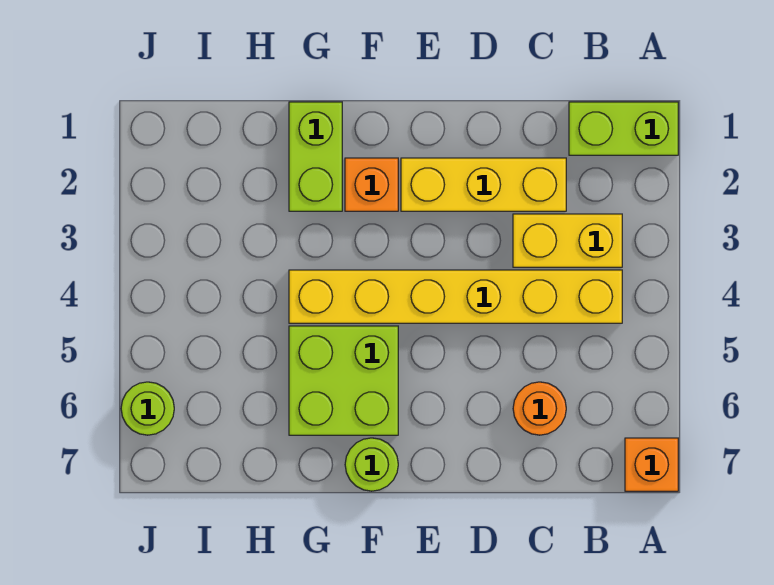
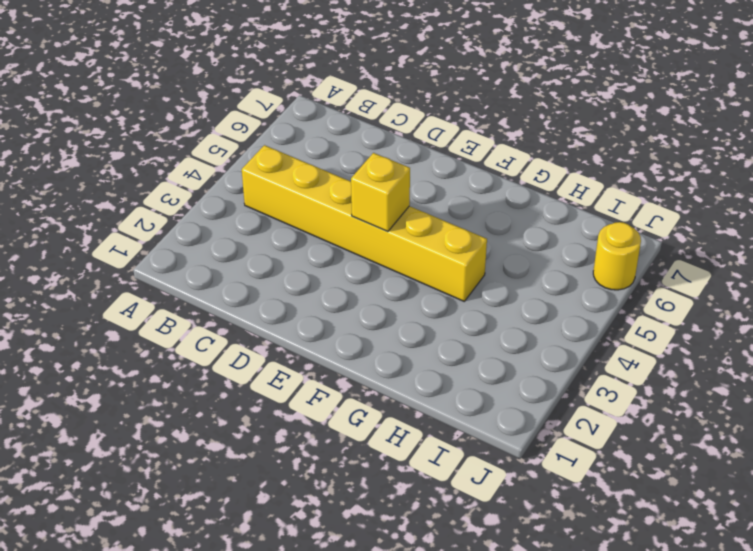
yellow 1x1 brick [351,153,410,232] -> none
yellow 1x1 round brick [593,222,641,290] -> lime 1x1 round brick [121,382,174,435]
none -> lime 1x2 brick [569,102,678,155]
none -> orange 1x1 brick [625,438,678,491]

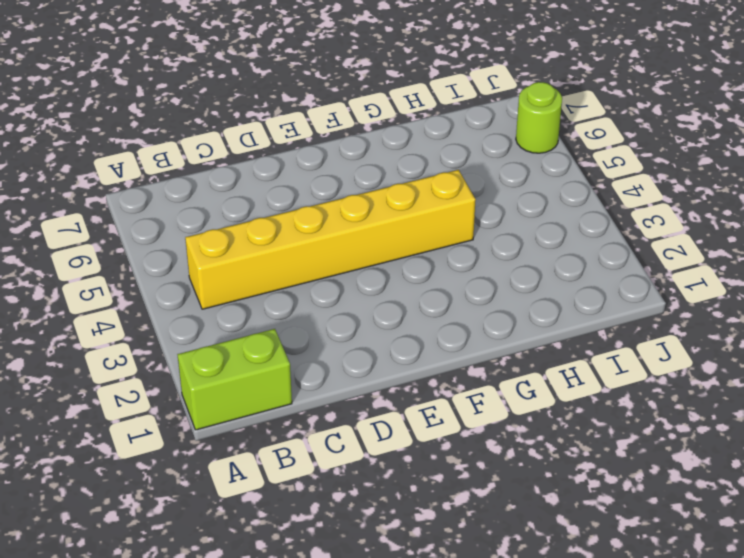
none -> orange 1x1 brick [625,438,678,491]
none -> yellow 1x2 brick [513,214,622,267]

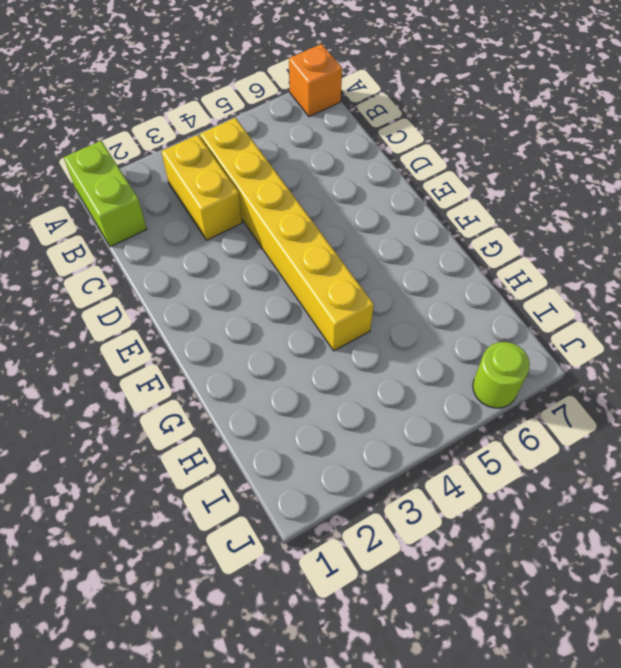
none -> yellow 1x3 brick [401,158,566,211]
none -> orange 1x1 round brick [513,382,566,435]

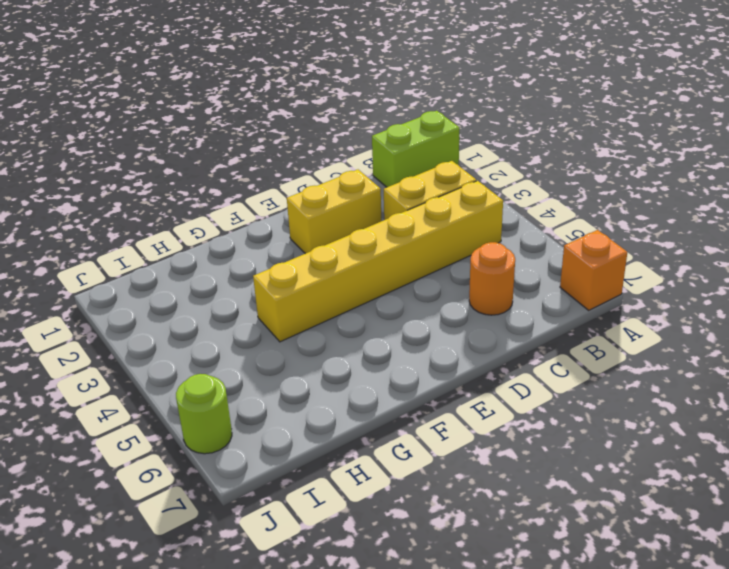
yellow 1x2 brick [287,170,382,254] -> yellow 1x3 brick [401,158,566,211]
none -> orange 1x1 brick [345,158,398,211]
none -> lime 2x2 brick [289,326,398,435]

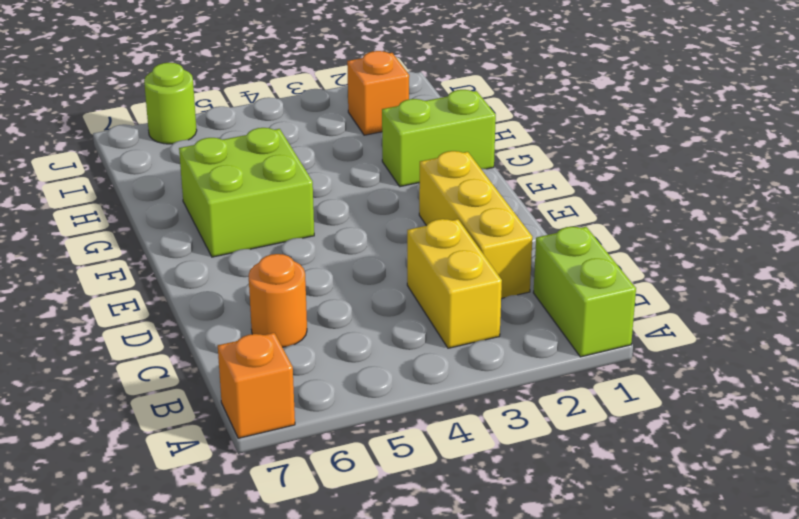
orange 1x1 brick [347,51,409,135] -> orange 1x1 brick moved to [345,158,398,211]
none -> yellow 1x6 brick [289,270,622,323]
none -> lime 1x1 round brick [345,438,398,491]

